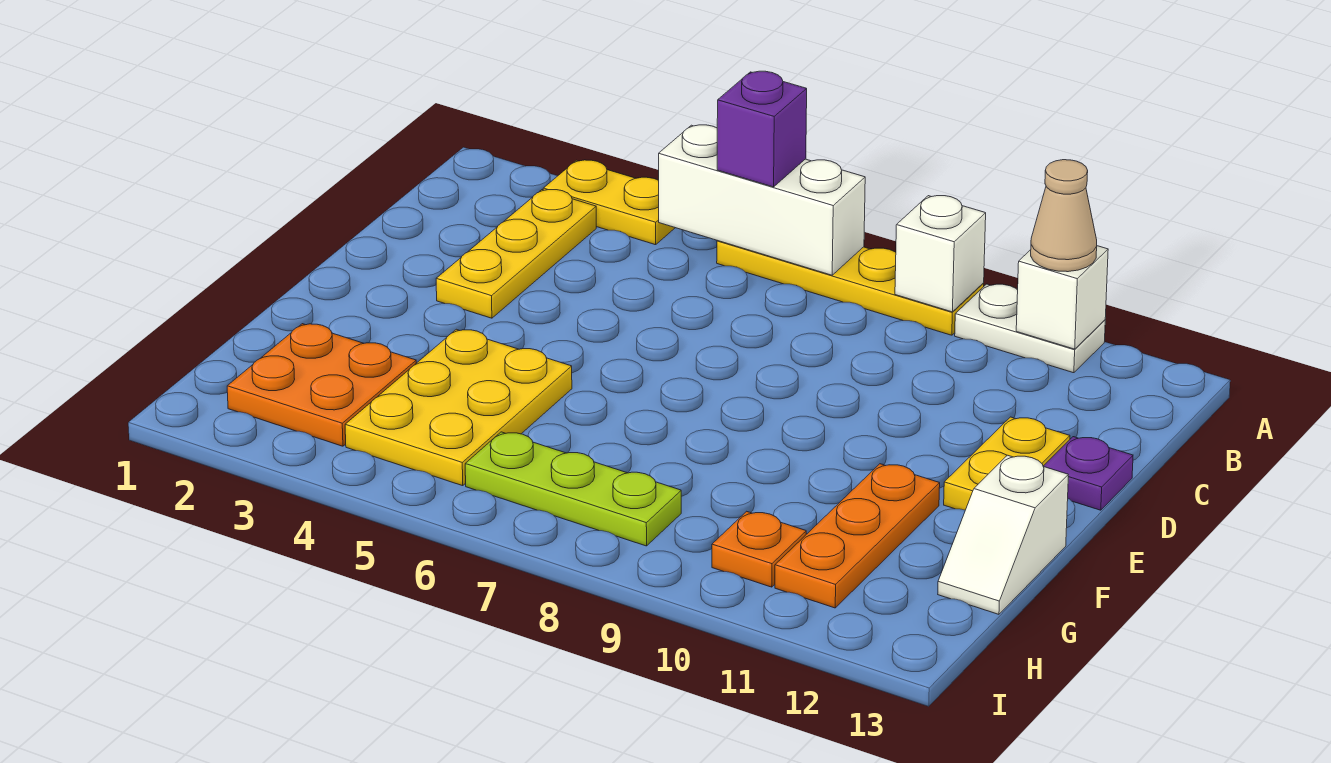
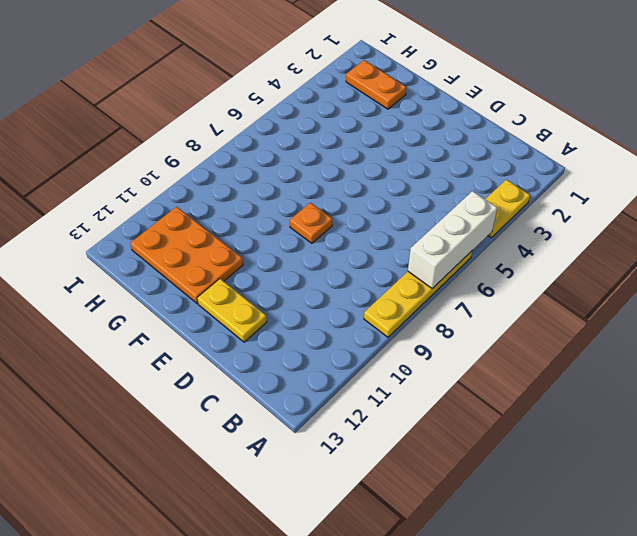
orange 1x1 plate [290,203,332,243] -> orange 1x1 plate moved to [712,511,806,587]
orange 2x3 plate [130,207,243,304] -> orange 1x3 plate [775,464,940,608]
orange 1x2 plate [346,60,406,109] -> orange 2x2 plate [227,324,416,446]
none -> white 1x2 plate [955,284,1105,373]
none -> yellow 1x3 plate [436,190,596,318]
none -> purple 1x1 plate [1043,437,1133,510]

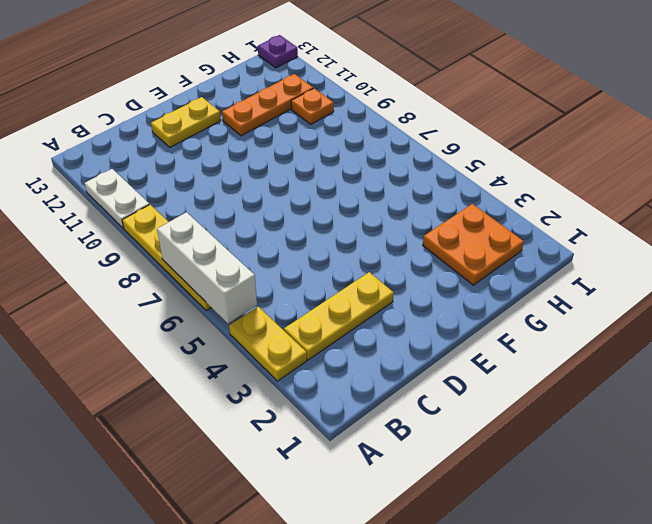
purple 1x1 plate [258,35,298,68] -> purple 1x1 plate moved to [1043,437,1133,510]
none -> yellow 2x3 plate [345,329,572,486]
none -> white 1x2 slope [938,455,1068,614]
none -> lime 1x3 plate [465,432,681,546]

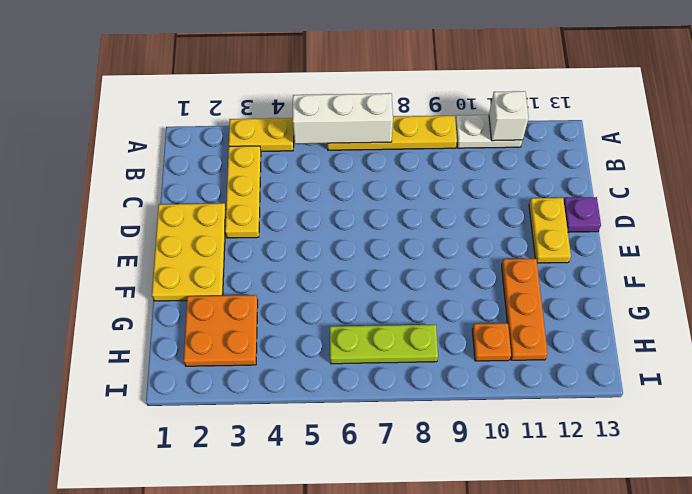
yellow 2x3 plate [152,203,226,301] -> yellow 2x3 plate moved to [345,329,572,486]
none -> white 1x2 slope [938,455,1068,614]
none -> white 1x1 brick [895,196,986,312]
none -> purple 1x1 brick [717,71,807,187]

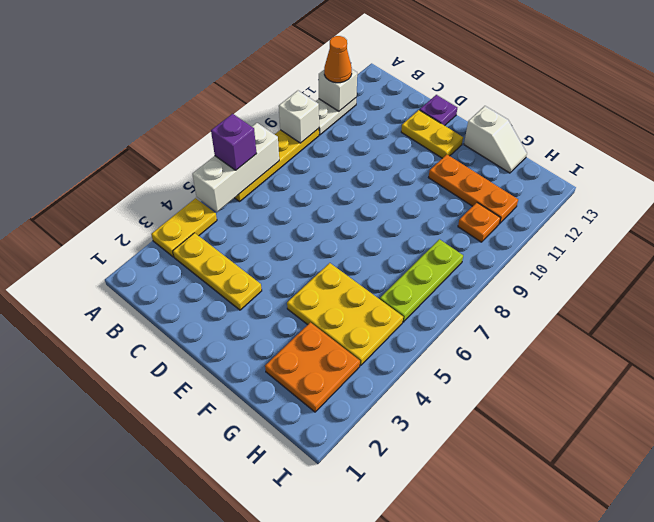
orange 1x1 cone [324,36,352,83] -> tan 1x1 cone [1031,160,1097,272]

